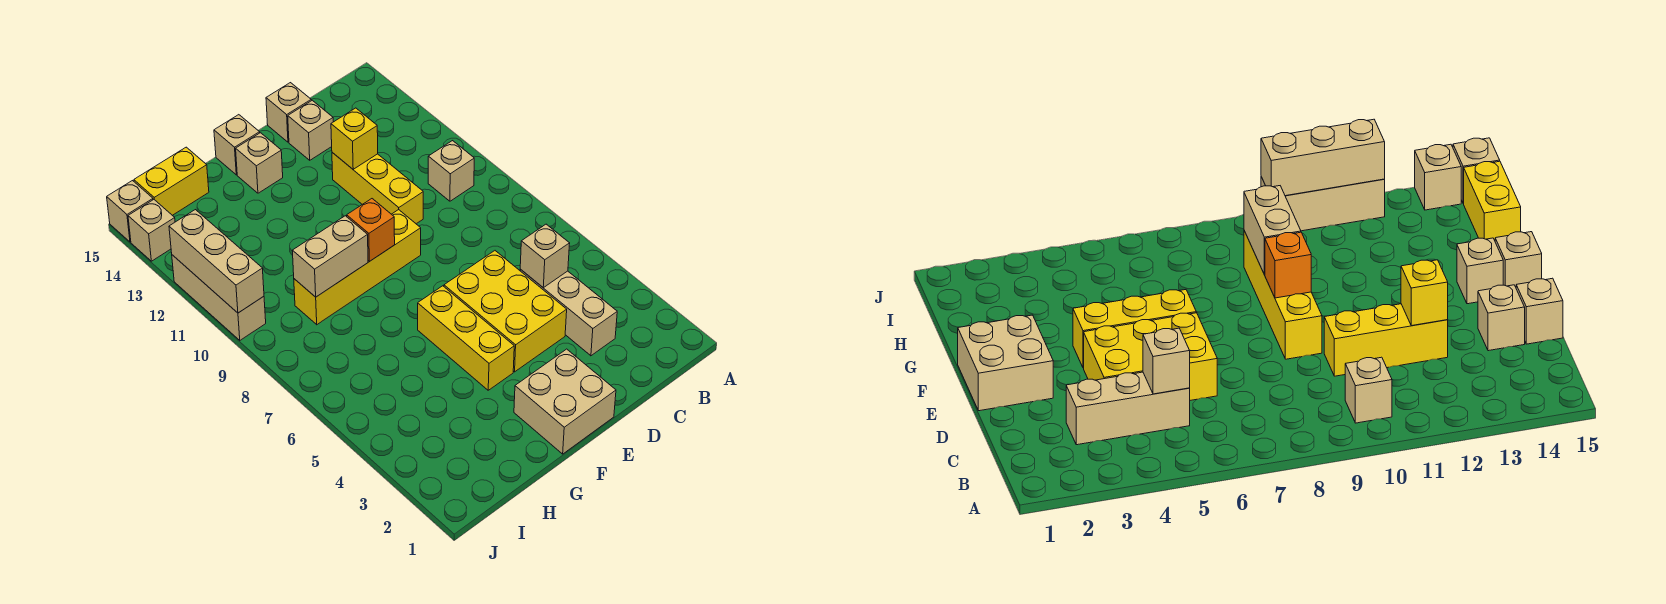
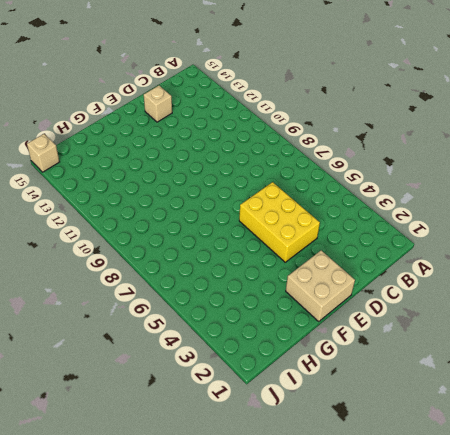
none -> tan 1x1 brick [428,141,474,201]
none -> tan 1x3 brick [520,269,617,356]
none -> yellow 1x3 brick [332,152,423,224]

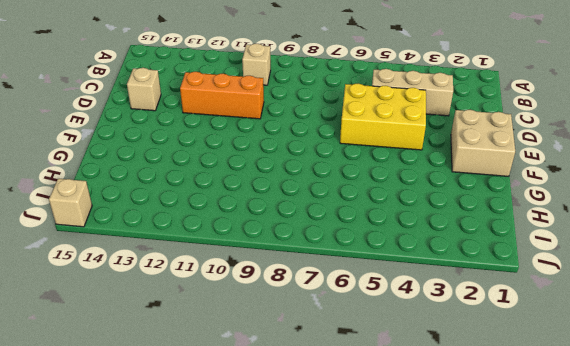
orange 1x3 brick [180,72,264,119] -> yellow 1x3 brick [332,152,423,224]
none -> tan 1x1 brick [266,83,311,142]
none -> yellow 1x4 brick [294,210,421,325]
none -> yellow 1x3 brick [418,286,514,390]

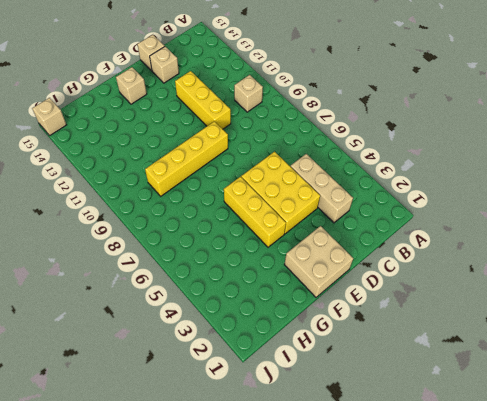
none -> tan 1x1 brick [214,115,260,175]
none -> yellow 1x2 brick [134,147,209,215]
none -> tan 1x3 brick [172,255,266,340]

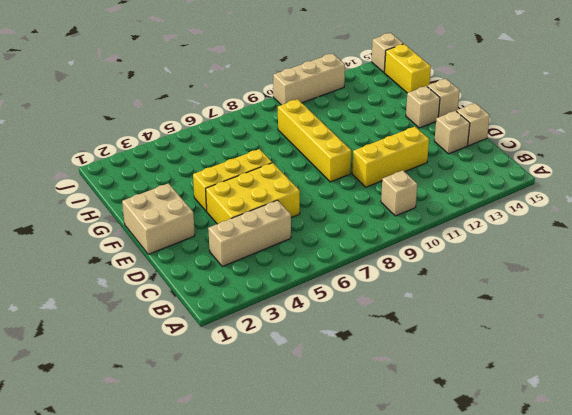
none -> tan 1x1 brick [128,200,175,261]
none -> tan 1x1 brick [520,224,570,288]
none -> yellow 1x1 brick [331,108,378,169]

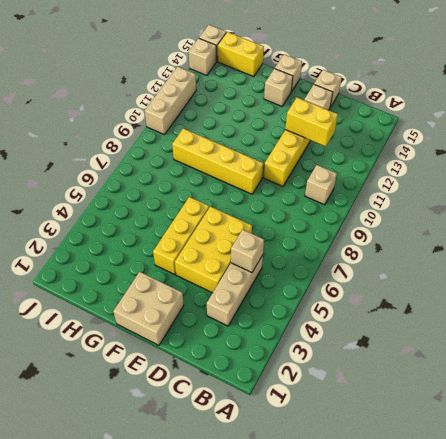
yellow 1x2 brick [285,98,338,146] -> yellow 1x1 brick [331,108,378,169]
none -> orange 1x1 brick [347,199,395,262]
none -> tan 1x2 brick [292,216,368,297]
none -> tan 1x3 brick [169,210,264,313]

